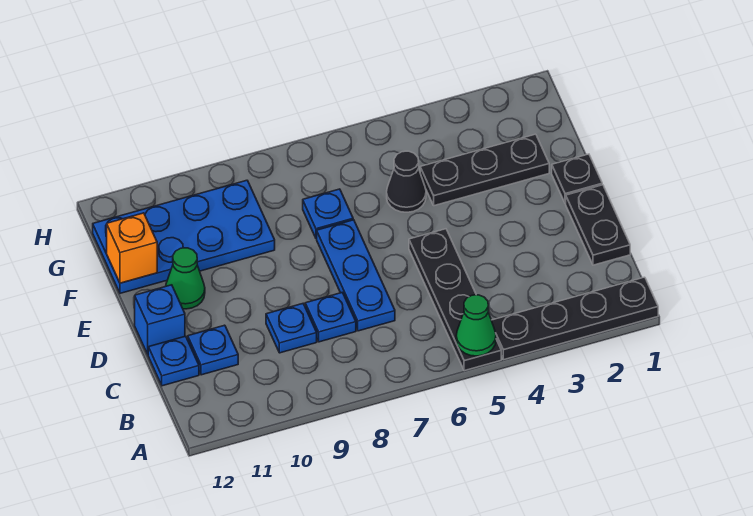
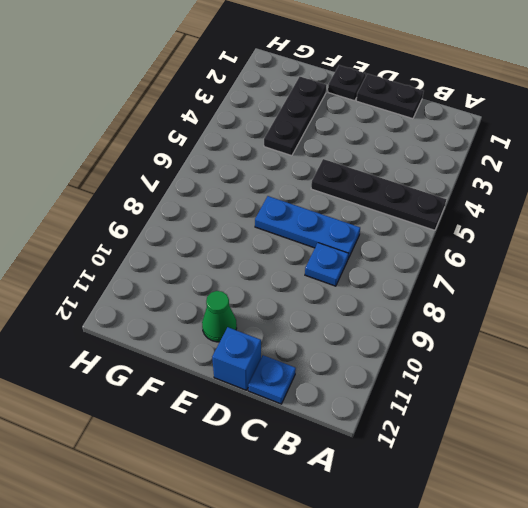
none -> black 1x4 plate [491,277,658,360]
none -> blue 1x1 plate [266,304,317,353]
none -> blue 1x1 plate [188,325,238,375]

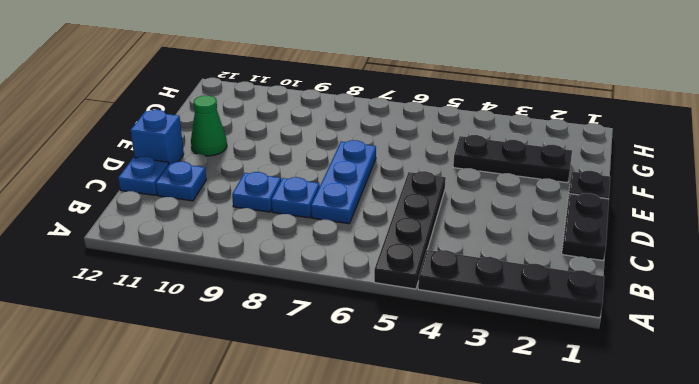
none -> black 1x1 cone [387,151,426,212]
none -> blue 1x1 plate [303,189,353,239]
none -> blue 2x4 plate [93,180,275,293]

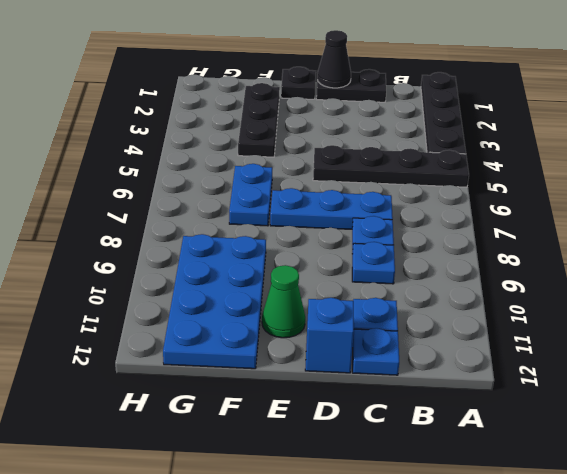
black 1x1 cone [317,30,351,88] -> black 1x1 cone moved to [387,151,426,212]
blue 1x2 plate [229,164,272,226] -> blue 1x1 plate [303,189,353,239]
none -> green 1x1 cone [456,295,496,356]
none -> orange 1x1 brick [107,213,157,283]

